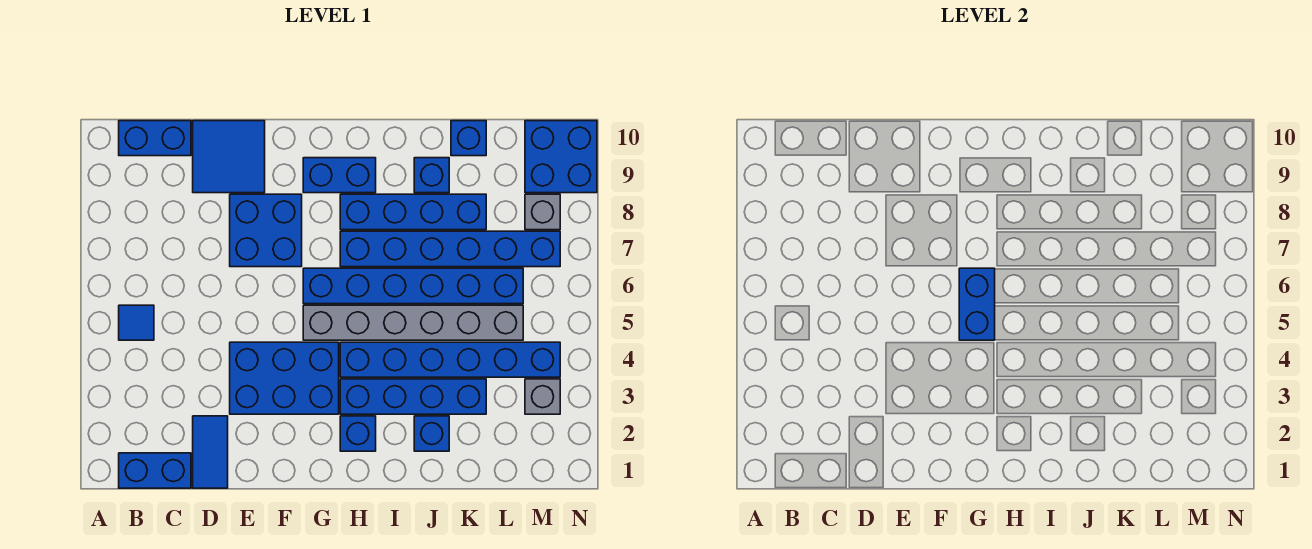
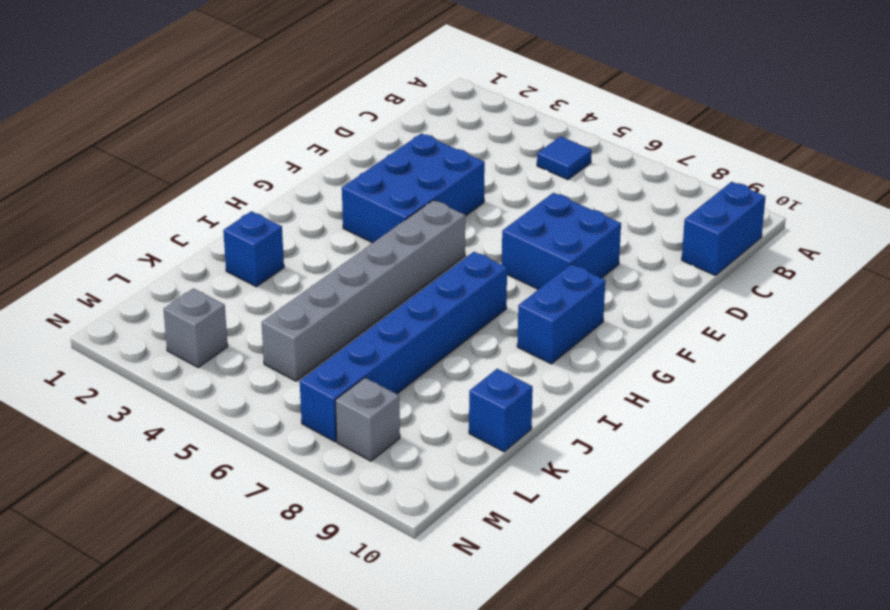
none -> blue 1x2 brick [119,453,191,488]
none -> blue 1x2 tile [193,416,228,488]
none -> blue 2x2 tile [193,121,265,193]

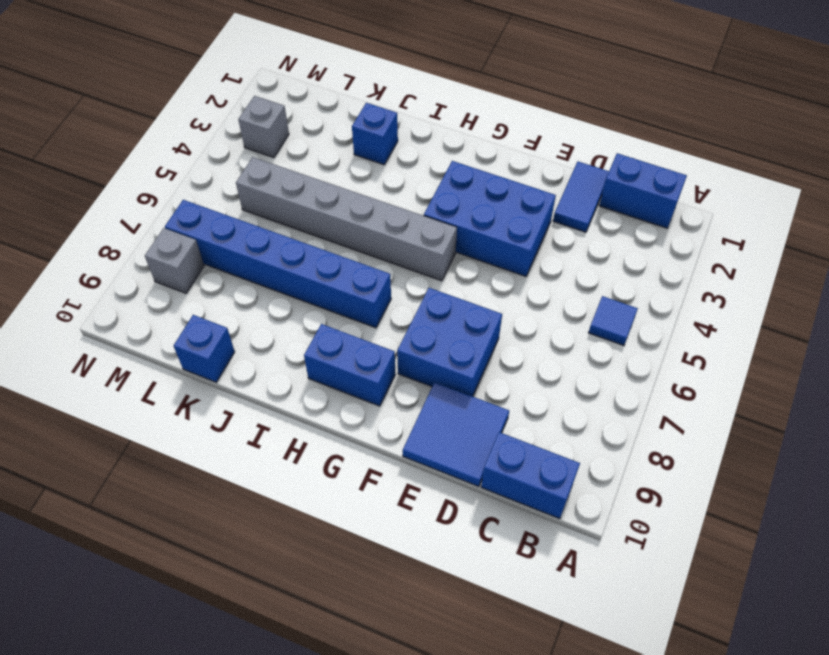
none -> blue 1x6 brick [303,268,523,304]
none -> blue 1x1 brick [340,416,376,451]
none -> blue 1x4 brick [340,379,486,414]

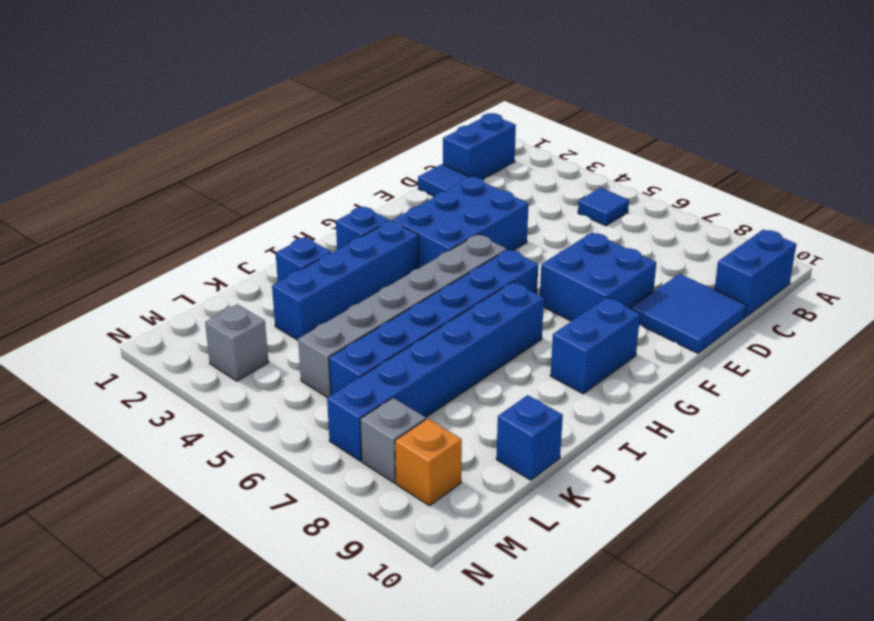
orange 1x1 brick [395,419,462,506] -> blue 2x2 brick [525,121,597,193]
none -> blue 1x6 brick [340,342,560,377]
none -> blue 1x4 brick [340,194,486,230]
none -> blue 1x1 brick [414,158,449,193]

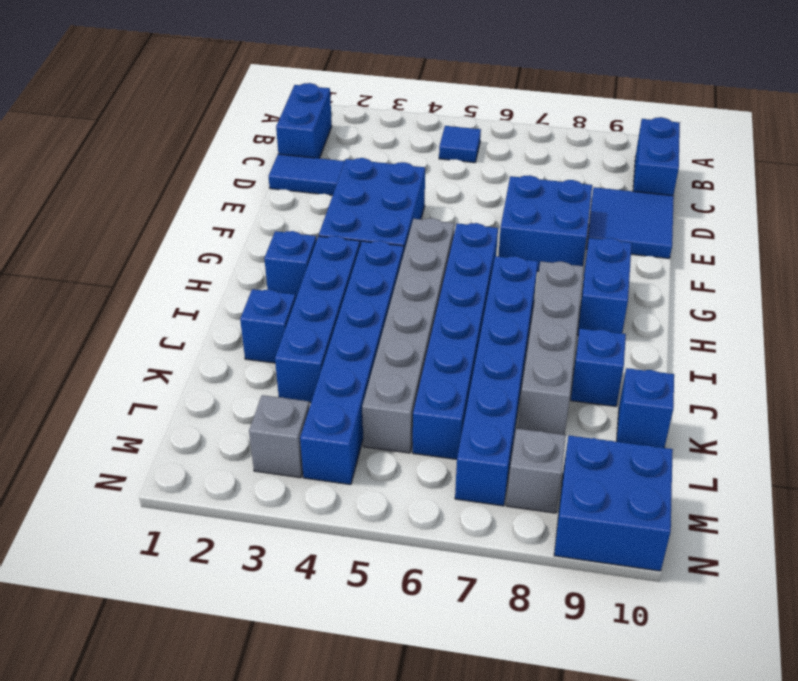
grey 1x4 brick [518,261,584,435] -> blue 1x4 brick [340,194,486,230]
none -> blue 1x2 brick [959,268,995,340]

